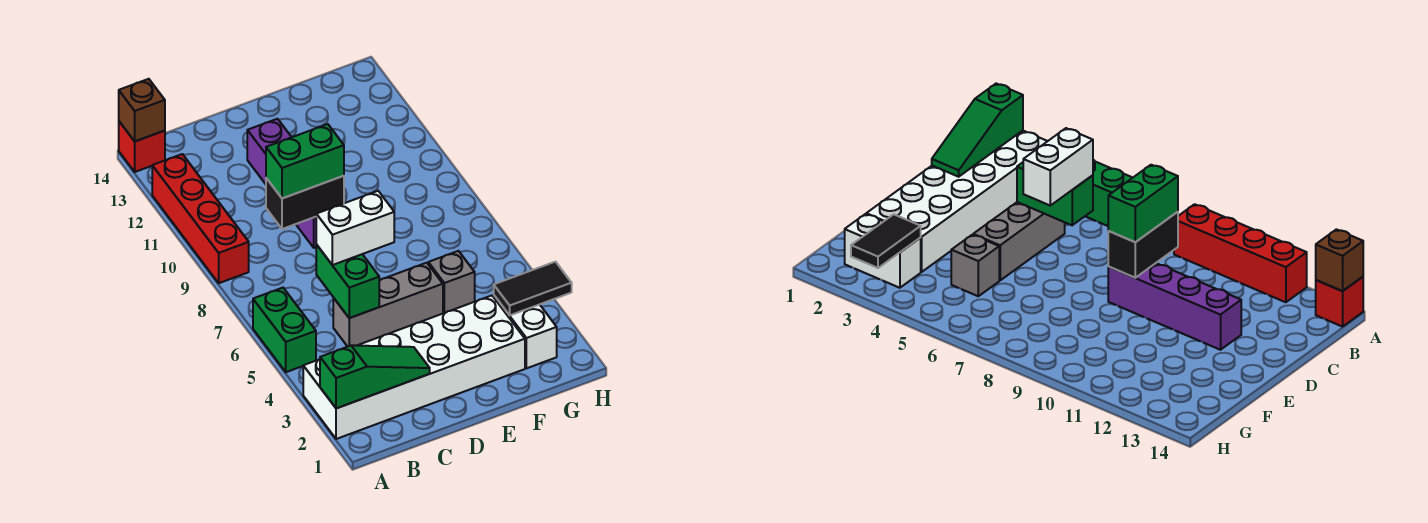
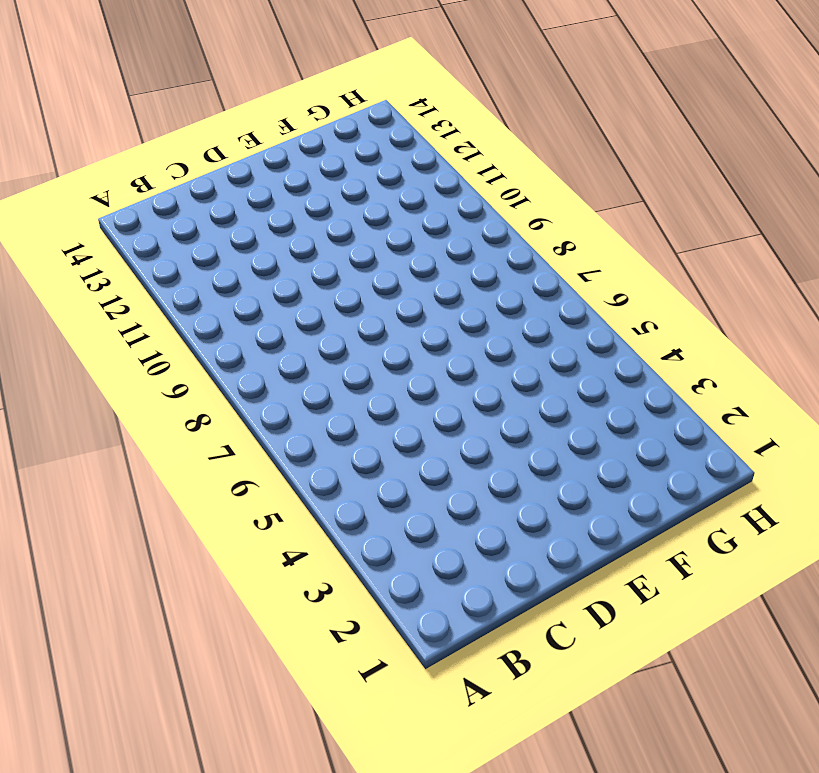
none -> white 2x6 brick [303,296,525,439]
none -> green 1x2 brick [253,288,316,372]
none -> red 1x4 brick [152,154,249,283]

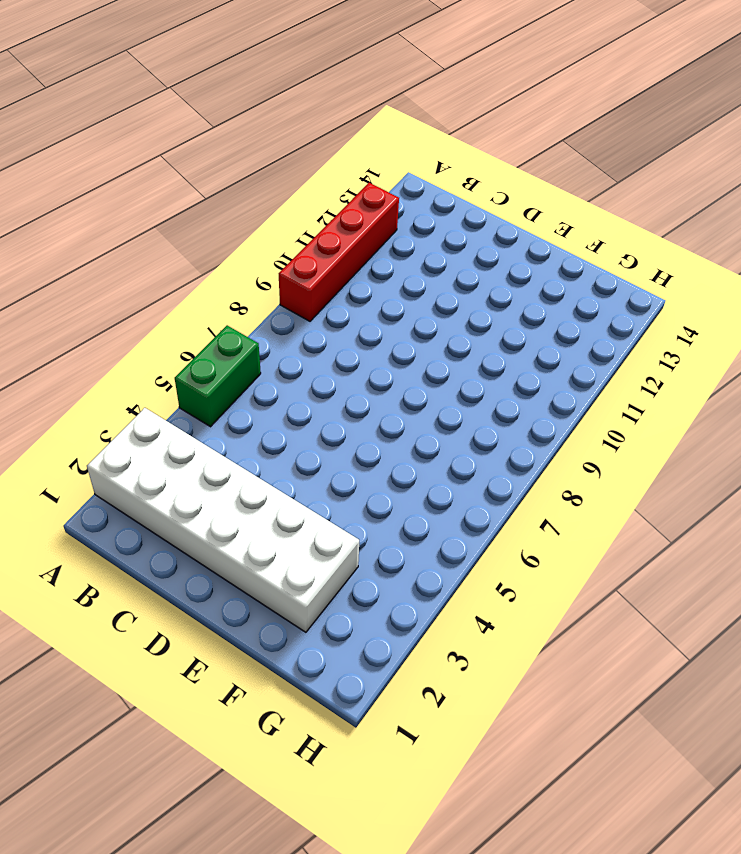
none -> red 1x1 brick [119,122,165,172]
none -> grey 1x3 brick [333,263,443,347]
none -> purple 1x4 brick [247,119,317,248]

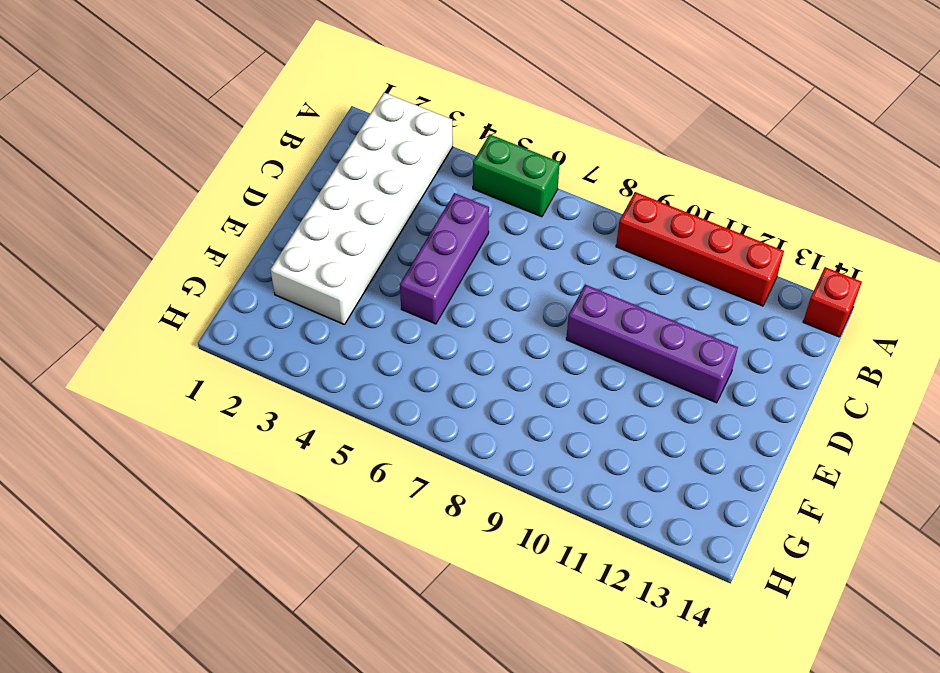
purple 1x3 brick [400,193,489,324] -> grey 1x3 brick [333,263,443,347]
none -> grey 1x1 brick [428,251,475,313]
none -> white 1x2 brick [494,296,557,368]
none -> green 1x3 slope [320,345,430,408]

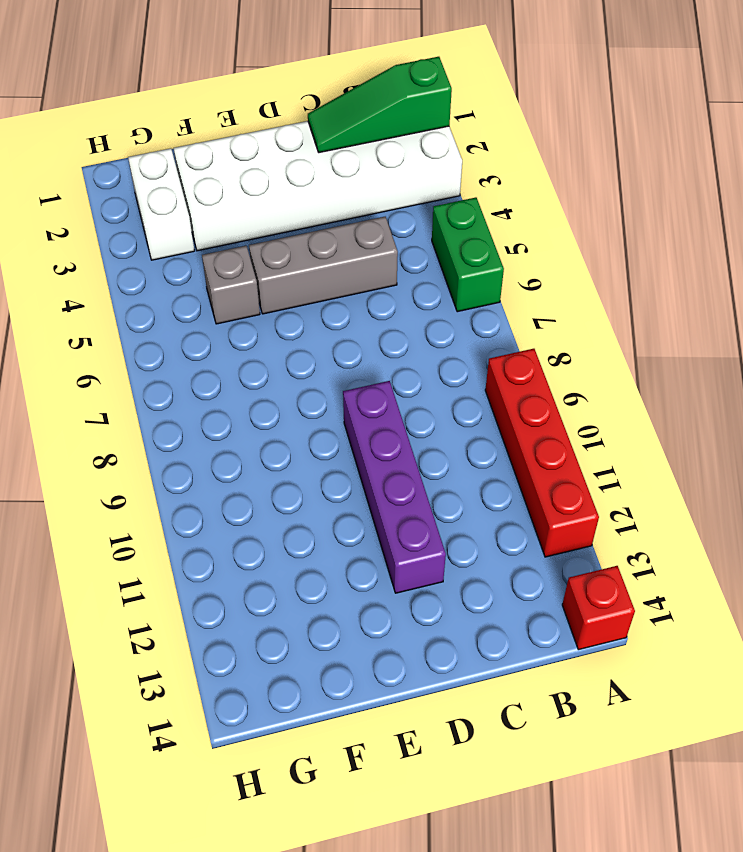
none -> brown 1x1 brick [119,79,165,141]
none -> green 1x2 brick [316,245,379,318]
none -> black 1x2 brick [266,176,344,229]

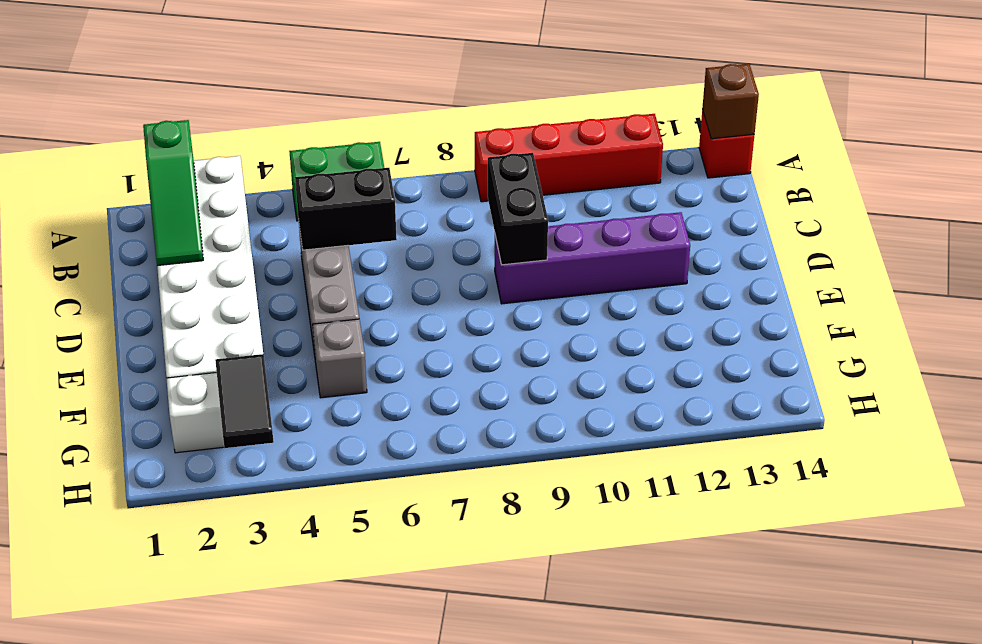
black 1x2 brick [295,168,397,250] -> green 1x2 brick [316,245,379,318]
none -> white 1x2 brick [316,191,394,265]
none -> green 1x2 brick [266,124,344,198]

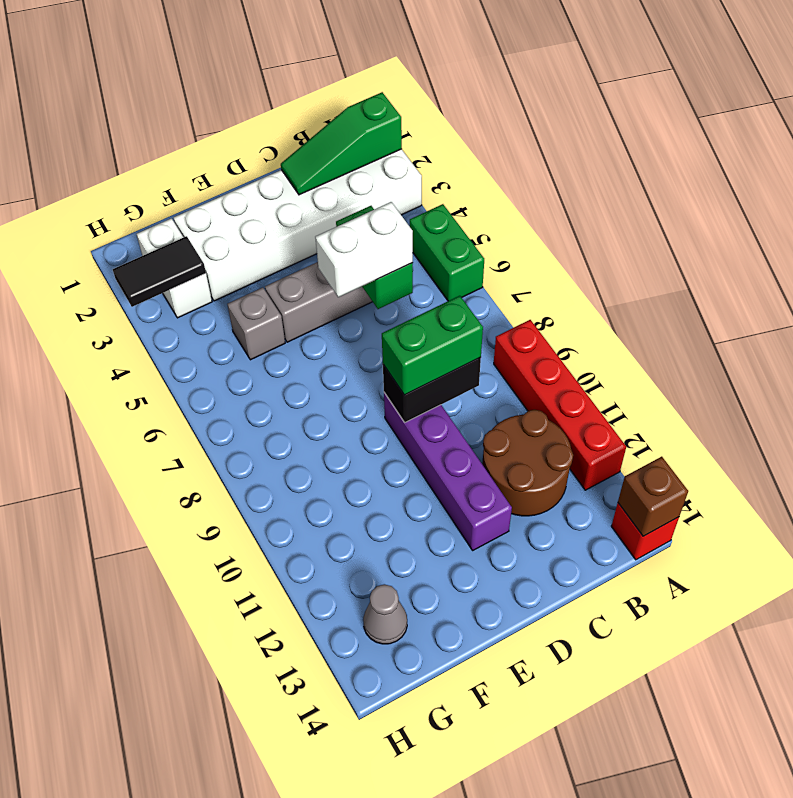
brown 2x2 round brick [482,410,573,516] -> none
grey 1x1 cone [363,584,407,644] -> none

